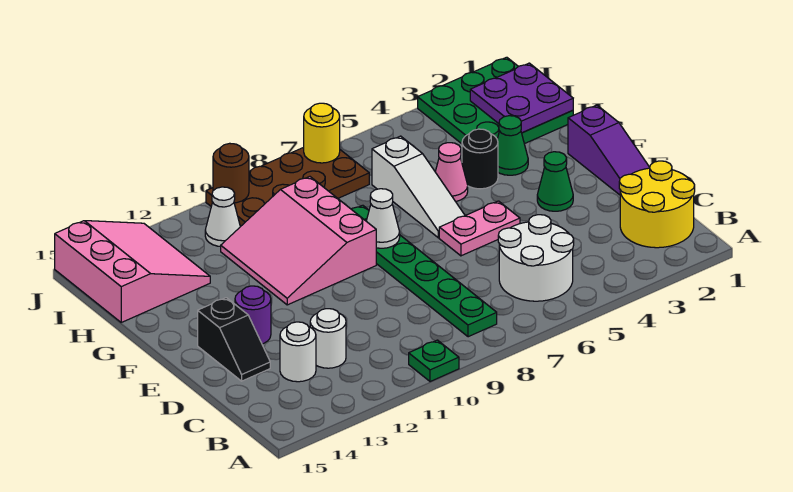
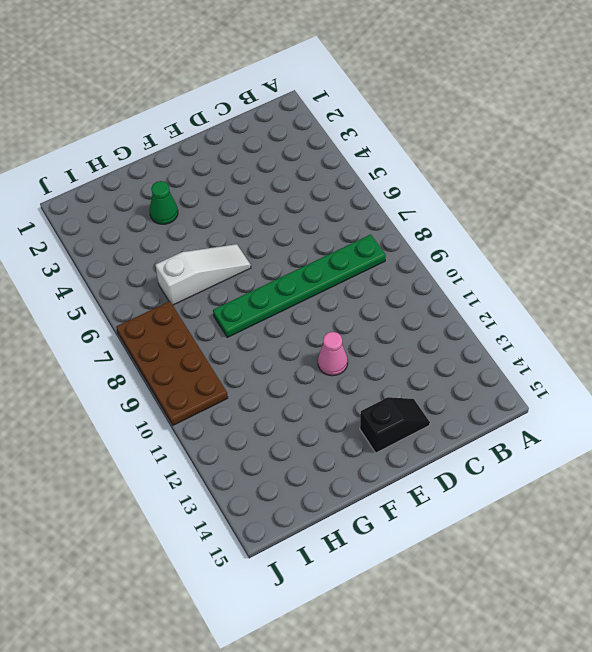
pink 1x1 cone [318,332,348,376] -> pink 1x1 cone moved to [435,143,468,202]
none -> green 1x1 plate [409,340,459,382]
none -> yellow 2x2 round brick [619,161,695,248]
none -> white 2x2 round brick [498,215,574,301]

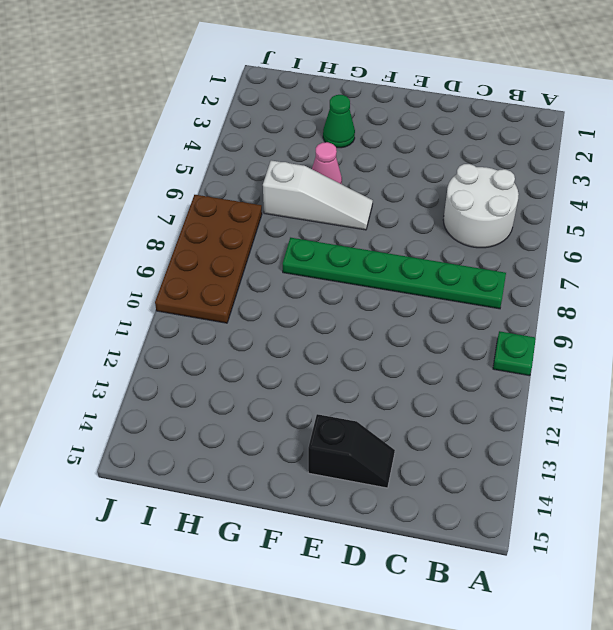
none -> yellow 2x2 round brick [619,161,695,248]
none -> white 1x1 round brick [310,309,346,368]
none -> white 1x1 round brick [280,322,316,382]

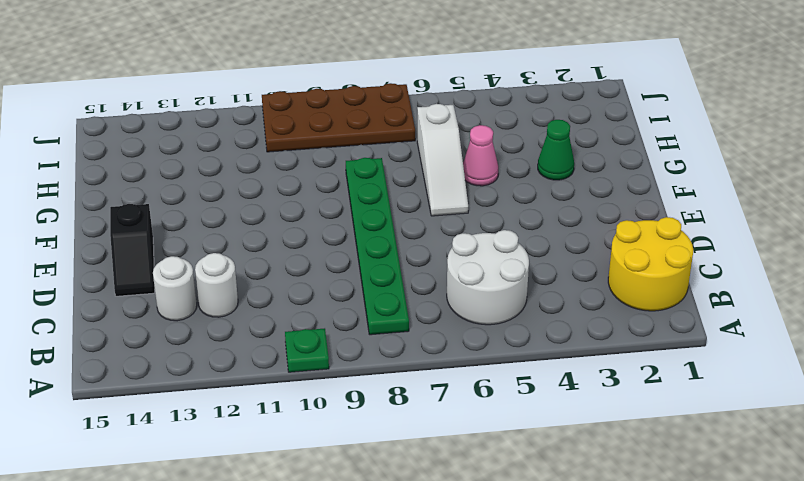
none -> purple 1x3 slope [568,105,650,195]
none -> green 1x1 cone [537,152,573,211]
none -> pink 1x2 plate [439,201,520,256]

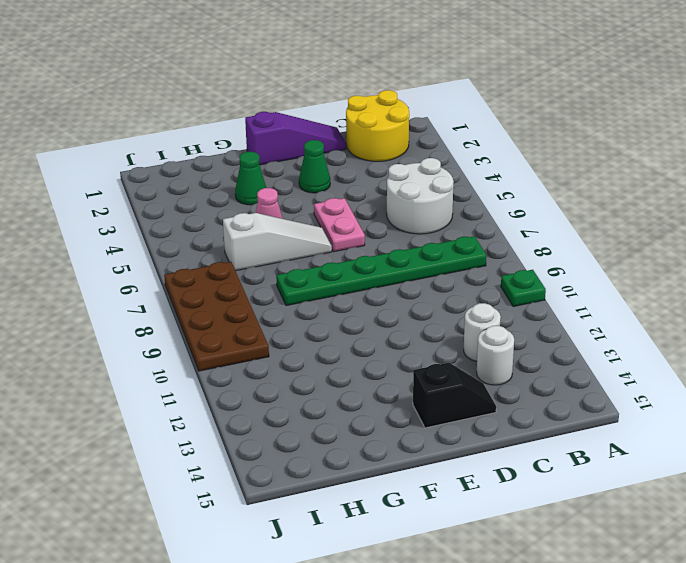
none -> purple 1x1 round brick [235,286,271,344]
none -> pink 3x3 slope [221,177,376,305]
none -> black 1x1 round brick [462,129,498,189]

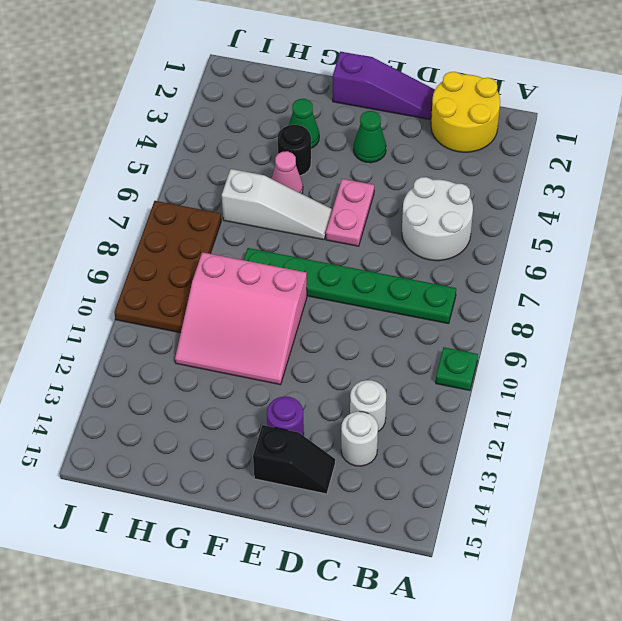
none -> green 3x3 plate [418,57,573,144]
none -> pink 3x3 slope [55,221,210,322]
none -> white 1x1 cone [205,187,240,247]

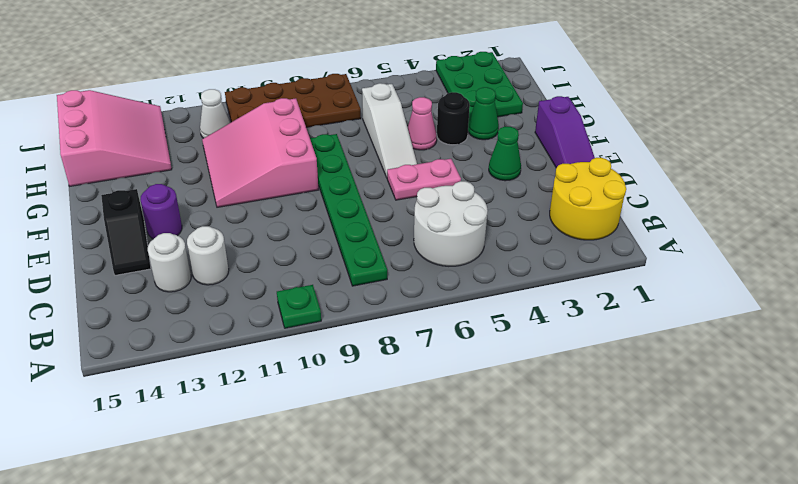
green 2x3 plate [436,52,523,119] -> green 3x3 plate [418,57,573,144]
none -> white 1x1 cone [366,189,400,248]
none -> purple 2x2 plate [470,63,573,133]
none -> yellow 1x1 round brick [304,103,340,163]

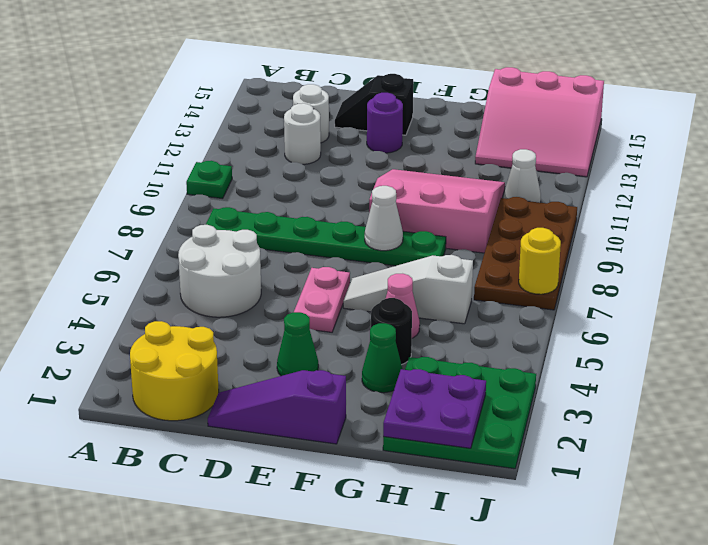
none -> brown 1x1 round brick [213,143,249,203]

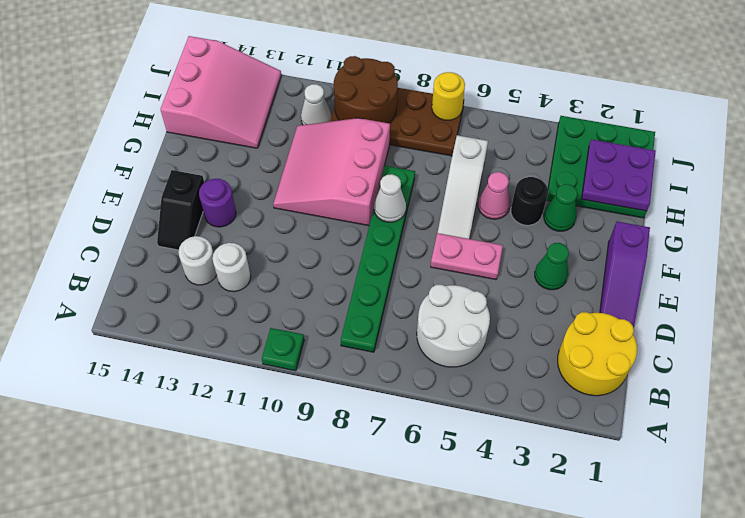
brown 2x2 round brick [334,56,398,123] -> brown 1x1 round brick [213,143,249,203]

